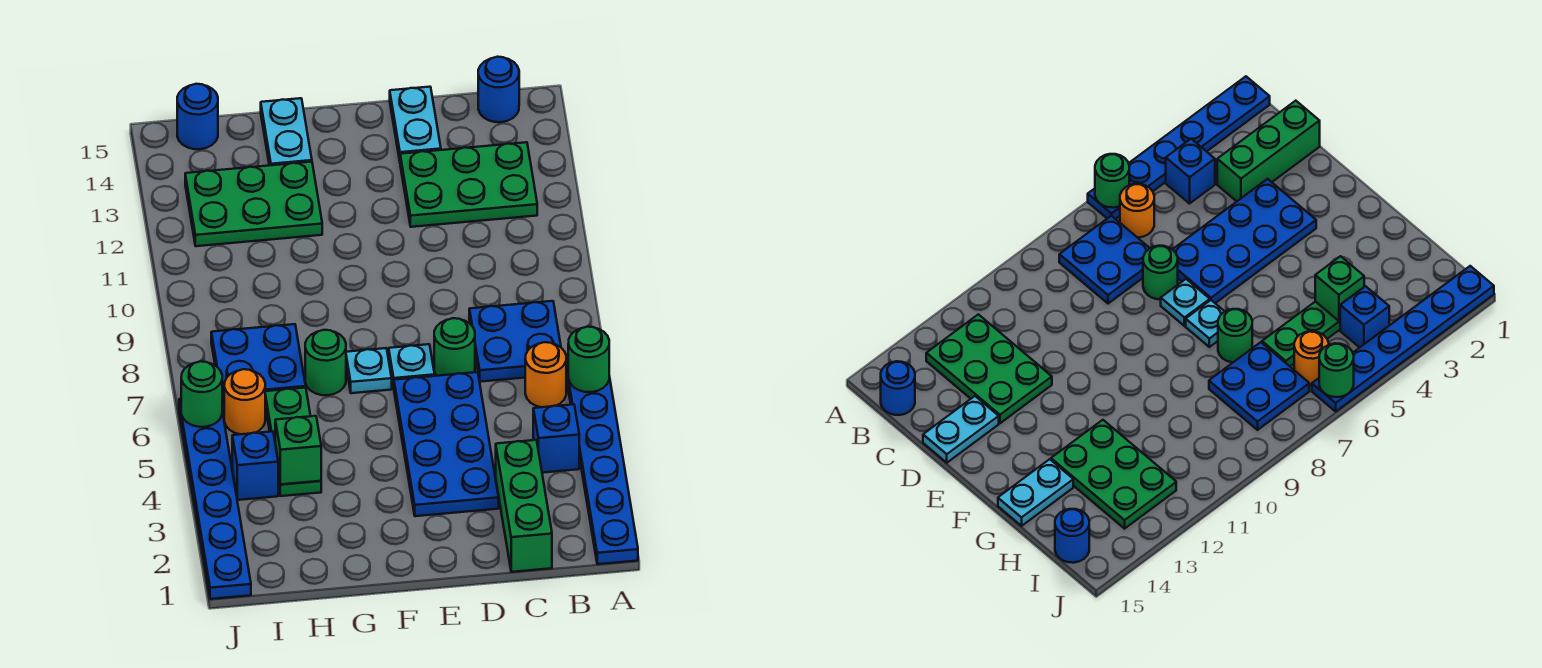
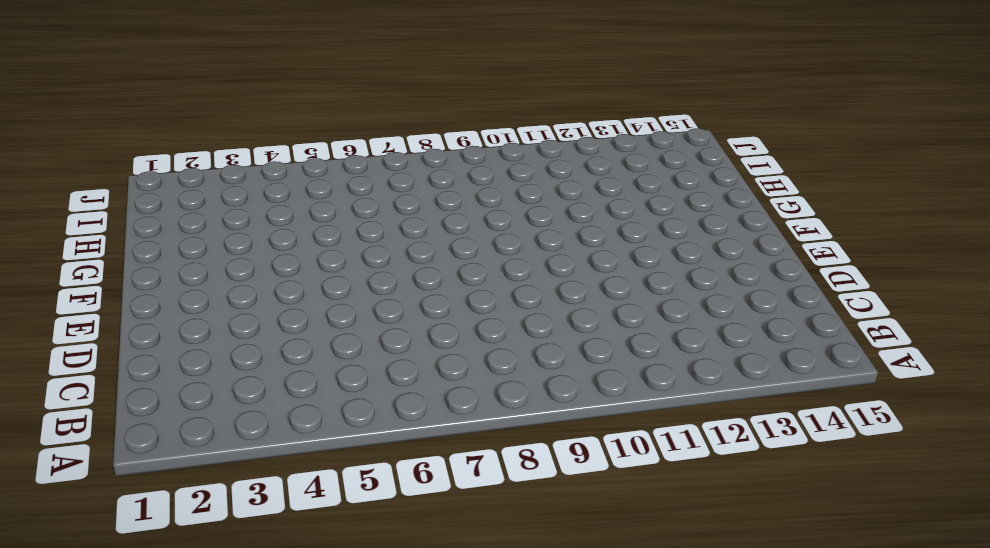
none -> blue 1x6 plate [566,364,638,564]
none -> blue 1x1 brick [533,404,579,473]
none -> orange 1x1 round brick [525,342,566,407]

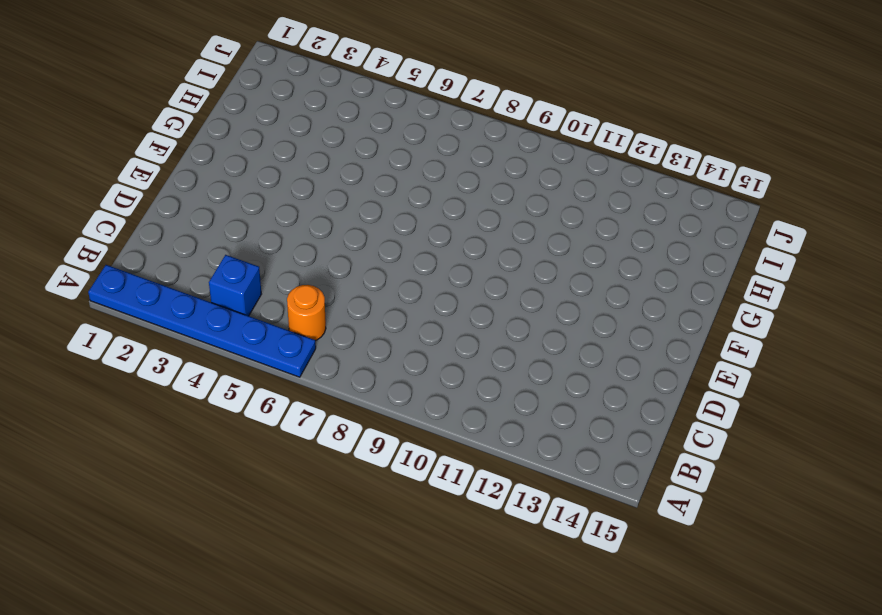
none -> blue 2x2 plate [469,301,561,382]
none -> green 2x3 plate [400,142,537,227]
none -> blue 1x1 round brick [478,57,519,122]

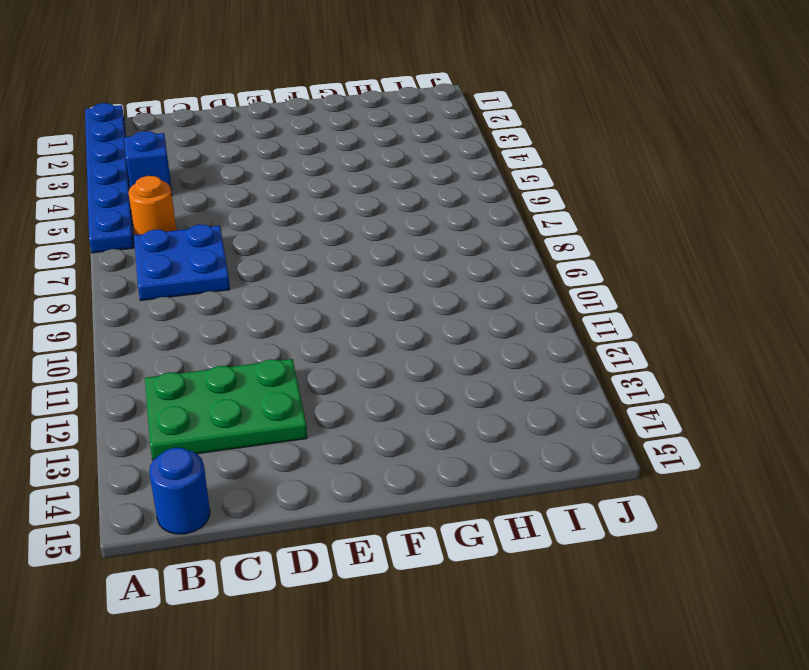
none -> green 1x3 brick [496,440,552,572]
none -> blue 2x4 plate [394,372,499,516]
none -> green 1x1 round brick [434,318,475,376]

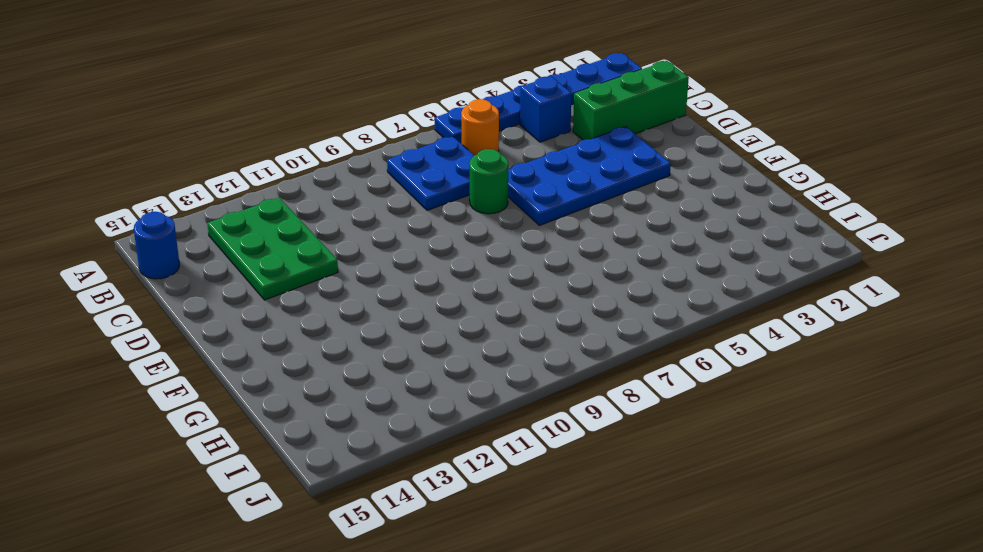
none -> cyan 1x2 plate [390,87,441,161]
none -> cyan 1x1 plate [389,344,435,388]
none -> cyan 1x1 plate [346,348,392,393]

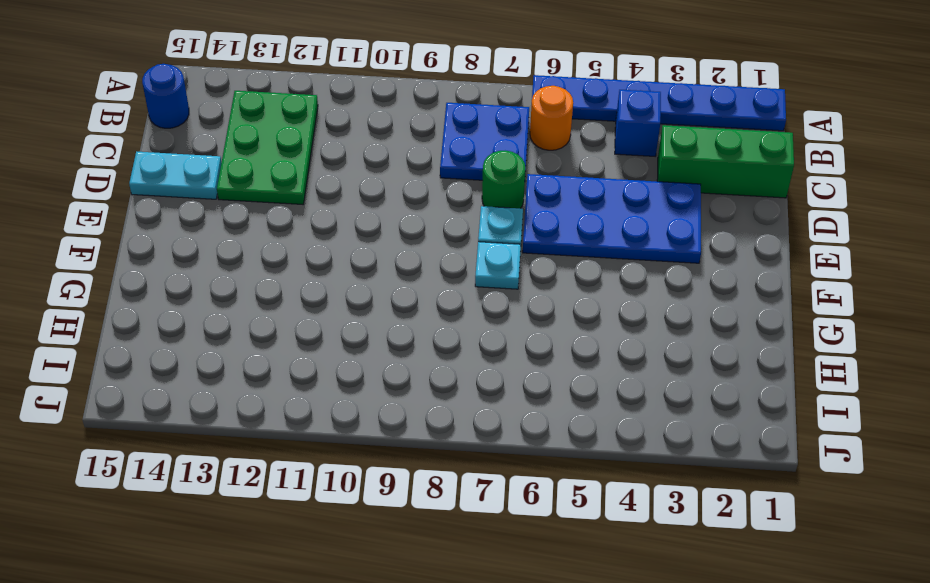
none -> green 1x1 round brick [305,330,346,395]
none -> green 2x3 plate [185,162,322,246]
none -> cyan 1x2 plate [261,98,312,165]

